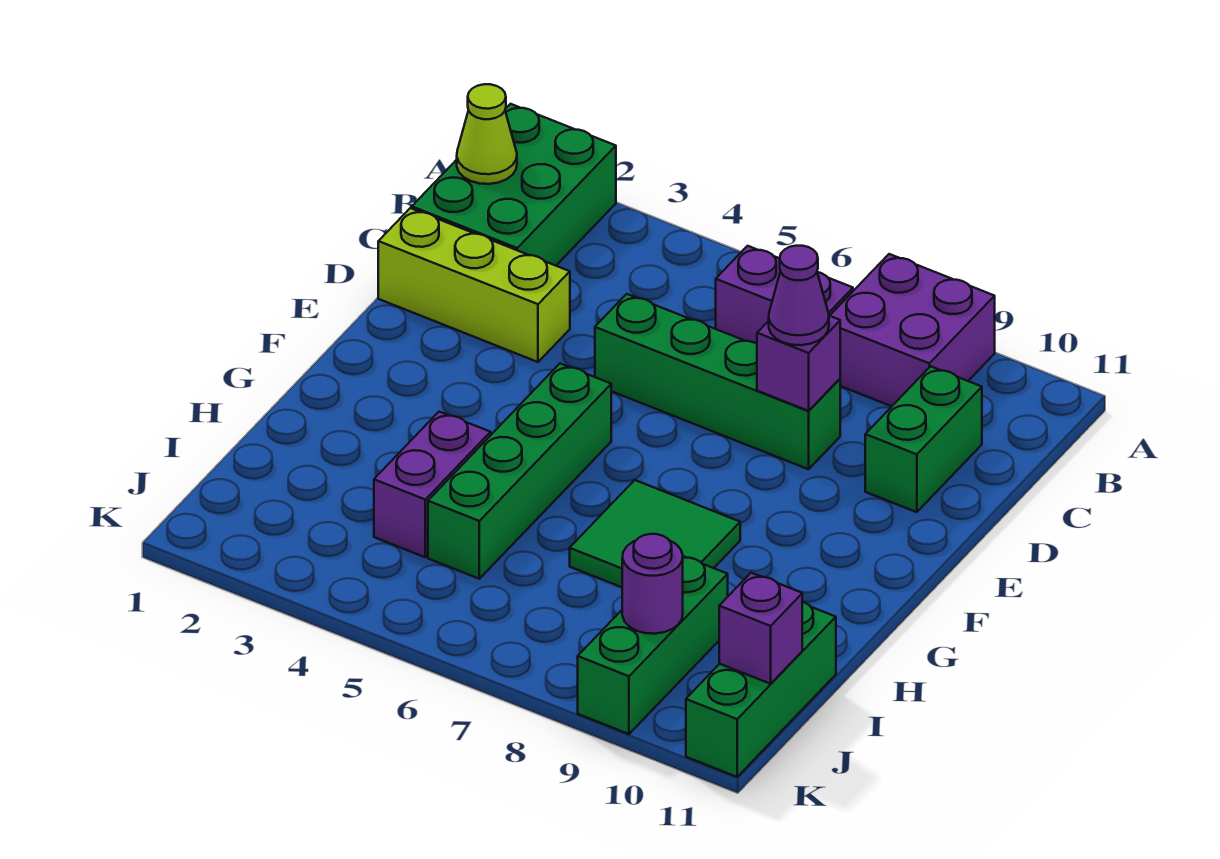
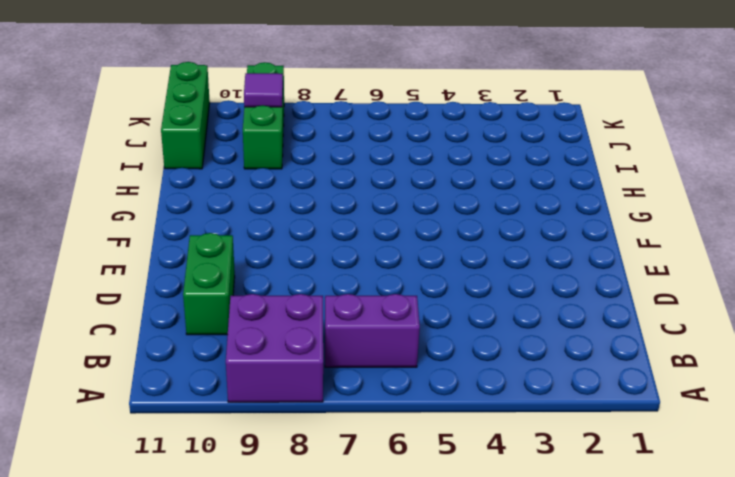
purple 1x1 tile [244,73,283,107] -> purple 1x1 round brick [622,534,683,634]
none -> green 2x3 brick [412,104,616,266]
none -> lime 1x3 brick [378,208,570,362]
none -> green 1x4 brick [595,294,840,469]

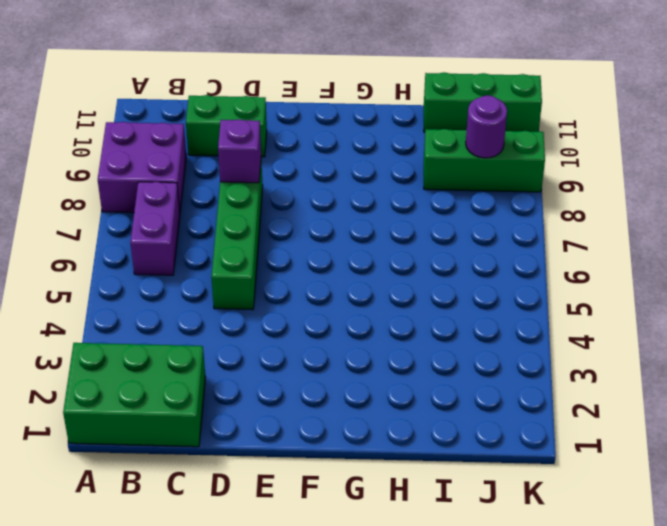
none -> lime 1x3 brick [378,208,570,362]
none -> green 1x4 brick [428,364,611,579]
none -> green 2x2 tile [570,480,740,587]

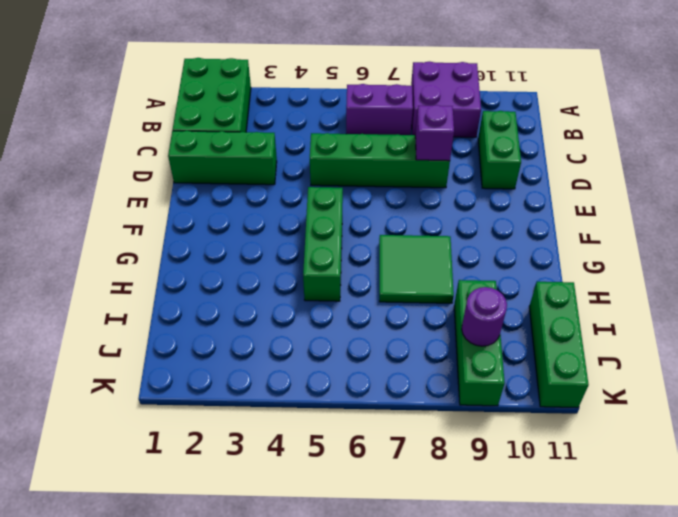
green 1x3 brick [168,131,277,185] -> lime 1x3 brick [378,208,570,362]
green 1x3 brick [303,187,343,301] -> green 1x4 brick [428,364,611,579]
none -> purple 1x2 brick [374,412,491,557]
none -> lime 1x1 cone [457,84,517,184]
none -> purple 1x1 brick [719,573,802,684]

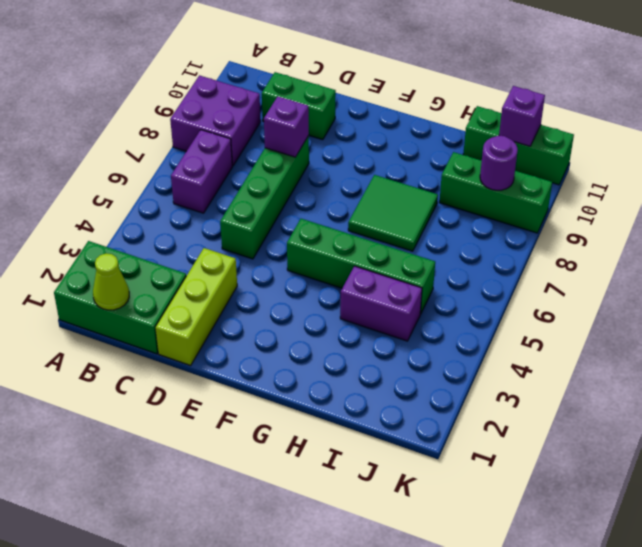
none -> purple 1x1 cone [769,246,829,345]

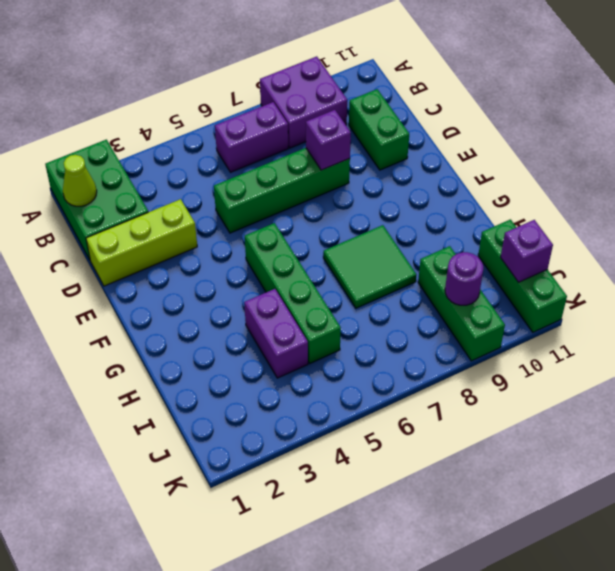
none -> purple 1x1 cone [769,246,829,345]

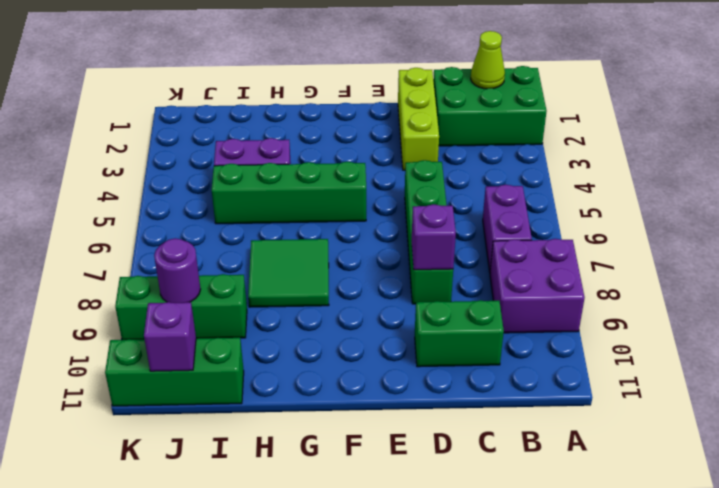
none -> purple 1x1 cone [769,246,829,345]

